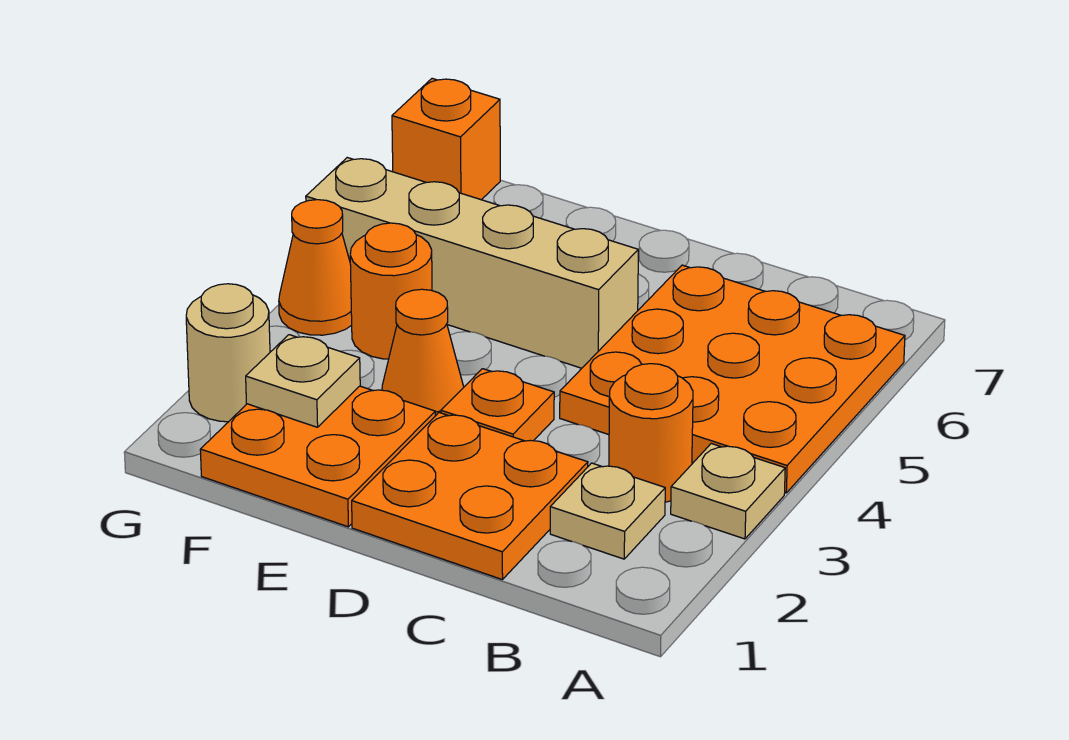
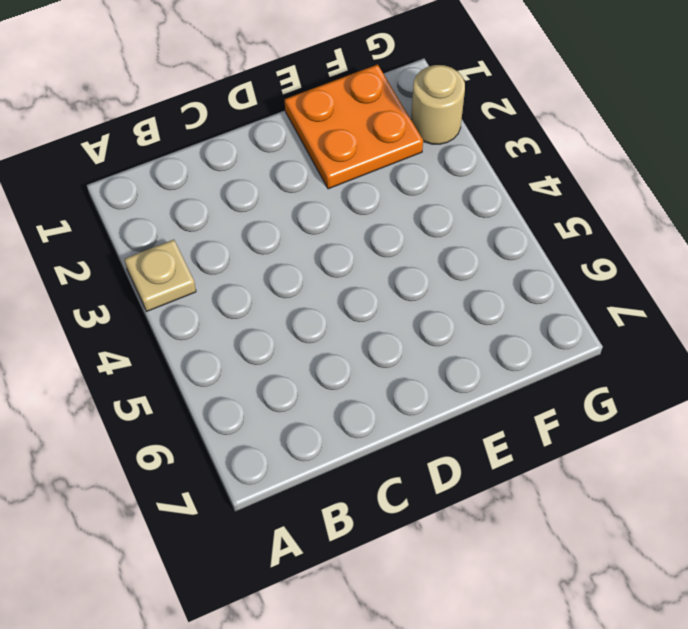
none -> orange 3x3 plate [560,265,905,493]
none -> tan 1x1 plate [550,463,665,559]
none -> orange 1x1 round brick [609,364,693,502]

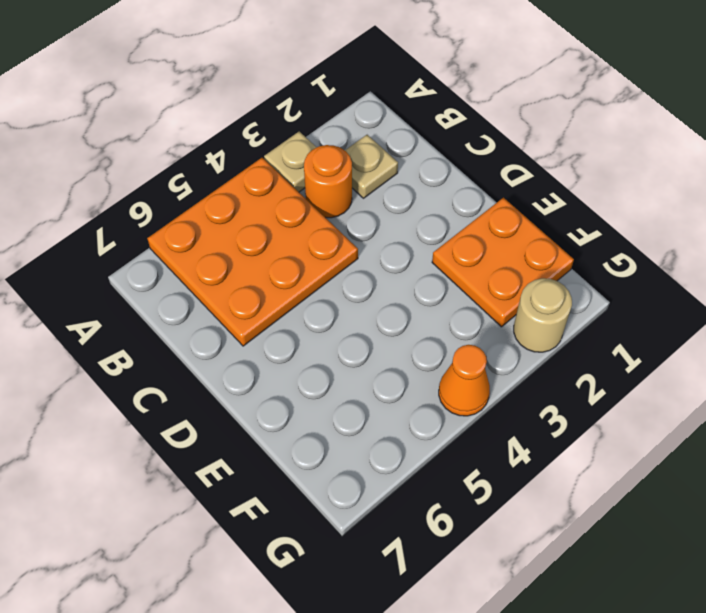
none -> orange 2x2 plate [352,413,588,580]
none -> orange 1x1 plate [441,369,554,441]
none -> tan 1x4 brick [306,158,638,368]

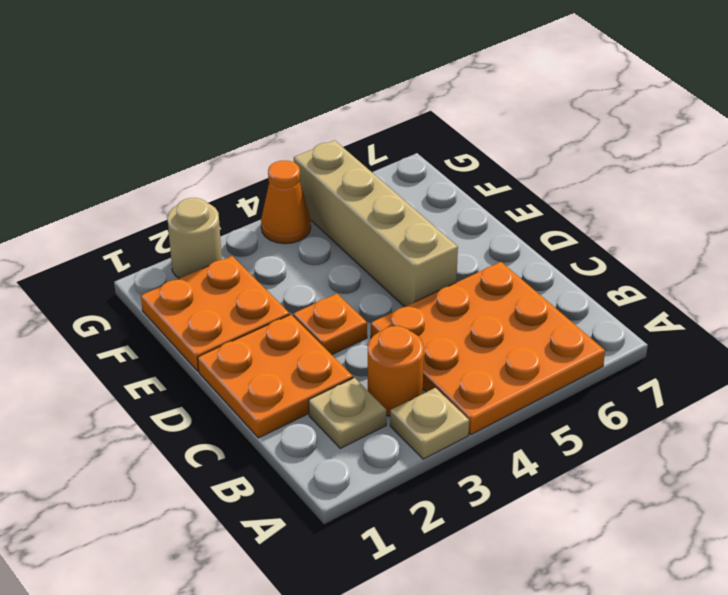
none -> orange 1x1 cone [382,289,464,416]
none -> orange 1x1 round brick [350,223,432,359]
none -> orange 1x1 brick [392,78,500,200]

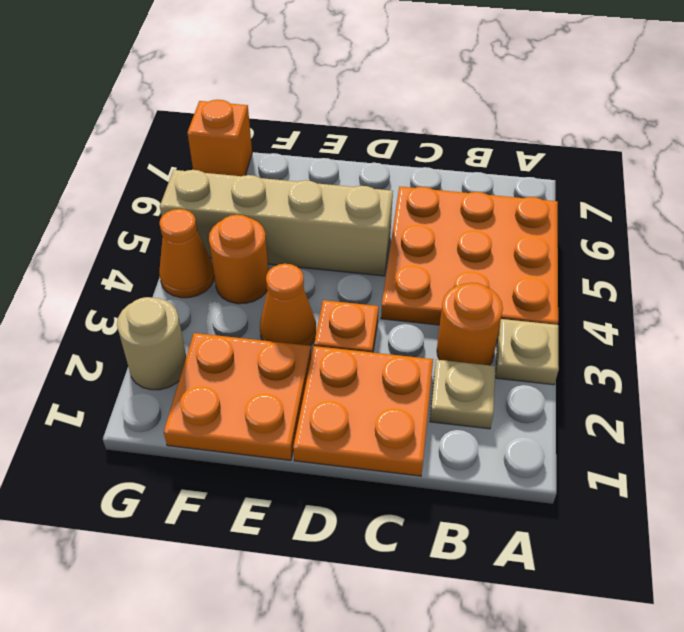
none -> tan 1x1 plate [246,335,360,427]

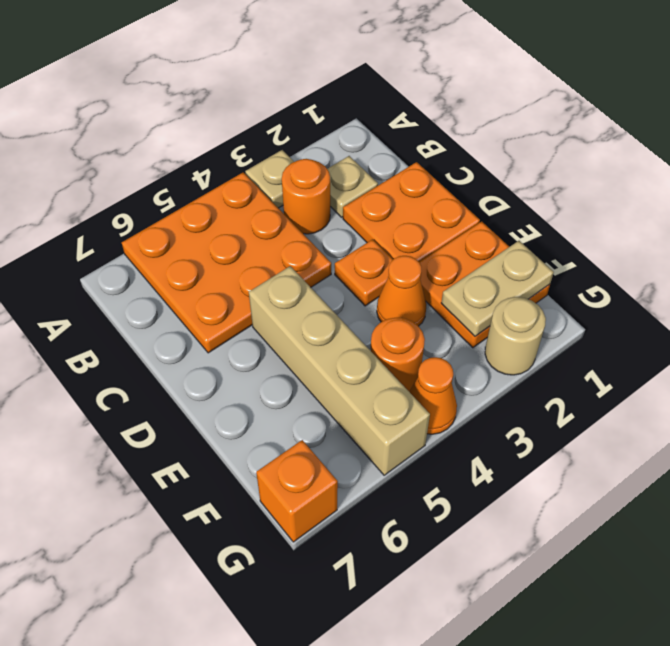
tan 1x2 plate [441,241,554,336] -> tan 1x1 plate [246,335,360,427]

